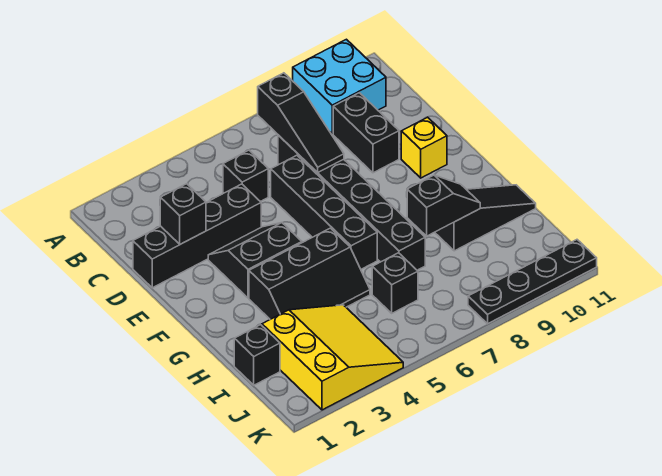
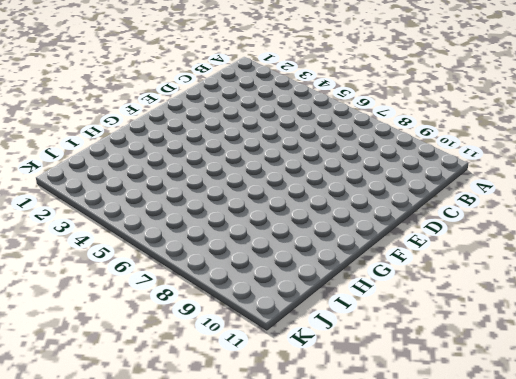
none -> cyan 2x2 brick [293,39,386,134]
none -> black 1x1 brick [223,150,268,202]
none -> black 1x6 brick [278,135,425,270]

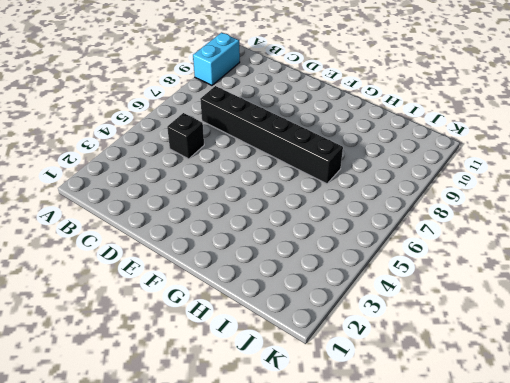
cyan 1x2 brick [193,33,240,85] -> cyan 2x2 brick [293,39,386,134]
none -> black 1x2 brick [333,93,399,173]
none -> black 1x4 brick [133,184,261,288]
none -> black 1x4 brick [271,155,377,269]

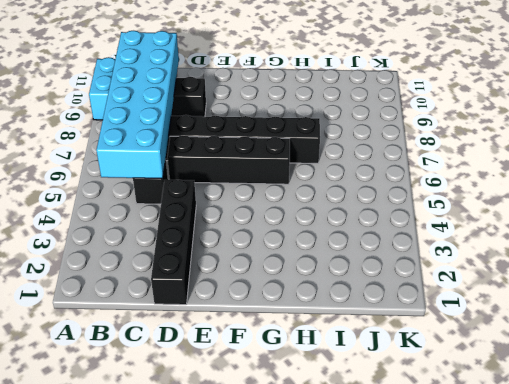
cyan 2x6 brick [96,31,179,178] -> black 1x3 slope [258,73,344,173]
none -> black 2x2 slope [208,223,302,298]
none -> yellow 1x1 brick [401,117,447,178]
none -> black 2x3 slope [249,228,370,319]

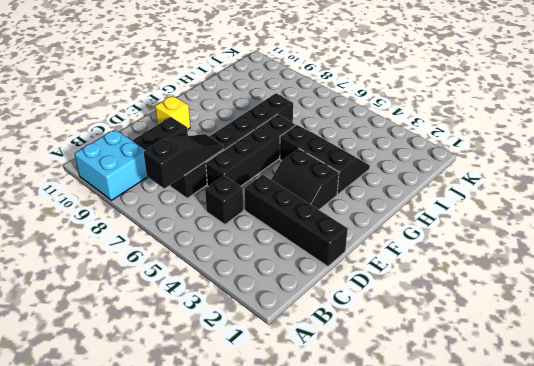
none -> black 1x3 slope [435,185,536,251]
none -> black 1x1 brick [234,325,280,385]
none -> yellow 3x3 slope [262,305,403,410]

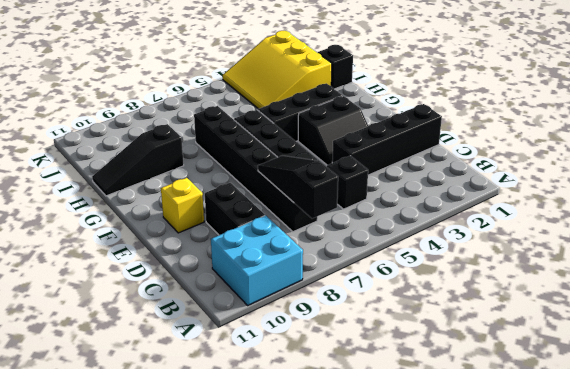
none -> black 1x1 brick [372,253,418,313]
none -> black 1x4 plate [468,240,597,324]
none -> black 1x1 brick [160,184,206,244]

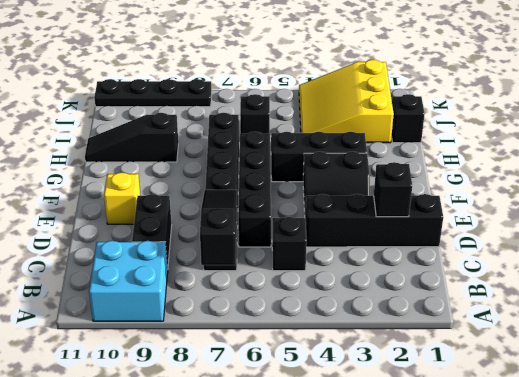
none -> black 1x2 slope [407,175,480,236]

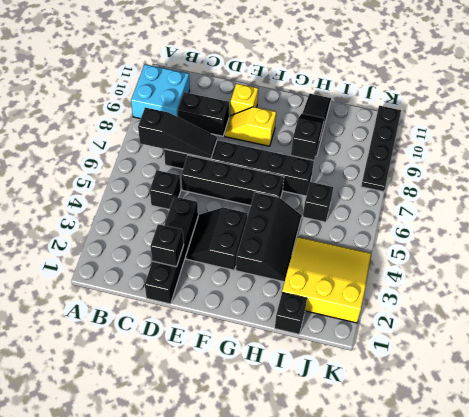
yellow 1x2 slope [224,107,276,146] -> none

